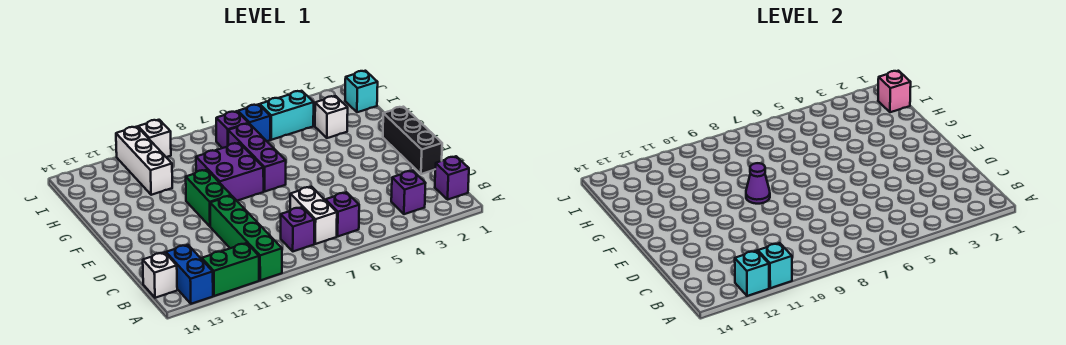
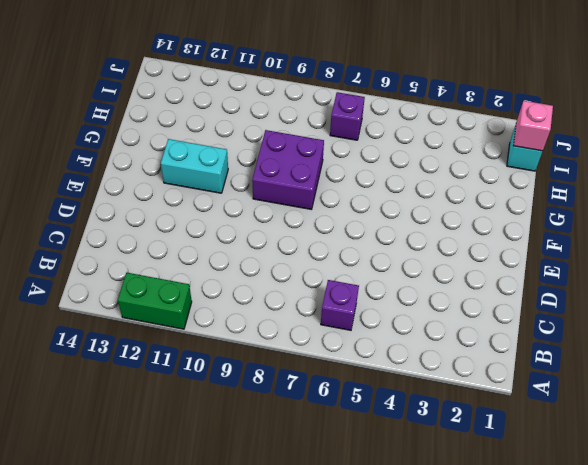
cyan 1x2 brick [160,139,228,193] -> cyan 1x2 brick moved to [260,91,314,140]
none -> green 1x4 brick [210,196,282,280]
none -> blue 1x2 brick [166,245,213,304]
none -> purple 1x1 brick [435,156,469,199]

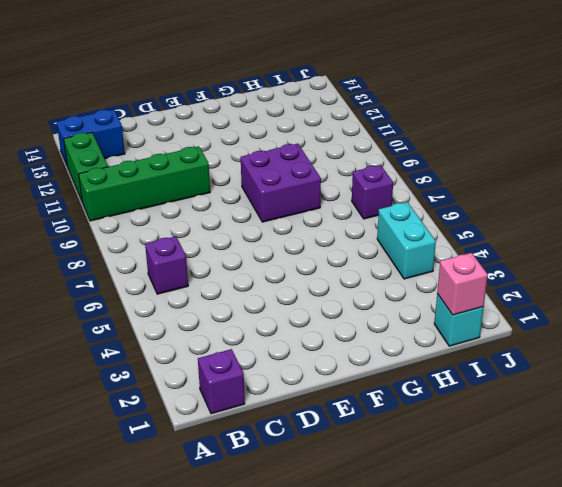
none -> purple 1x1 brick [391,171,426,214]
none -> white 1x2 brick [290,187,337,244]
none -> purple 1x1 brick [281,207,314,251]

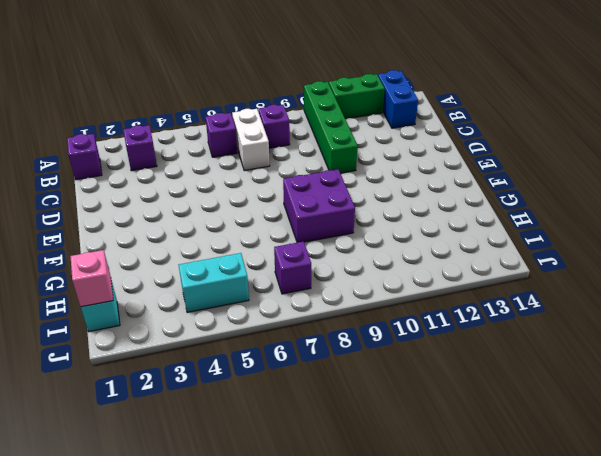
none -> white 1x1 brick [143,252,177,298]
none -> black 1x3 brick [383,107,442,174]
none -> green 1x2 brick [186,170,231,226]

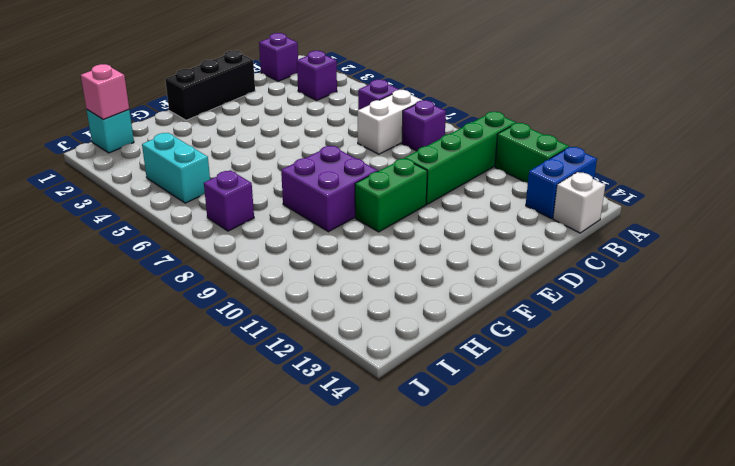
none -> purple 1x3 brick [228,124,286,191]
none -> white 1x1 brick [315,96,348,138]
none -> white 1x3 brick [116,127,172,195]

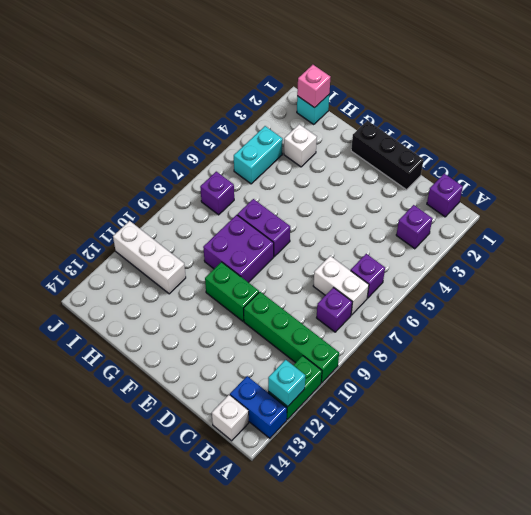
purple 1x2 brick [237,199,290,257] -> purple 1x3 brick [228,124,286,191]
none -> blue 1x1 brick [238,104,270,141]
none -> white 1x1 brick [138,120,171,157]
none -> cyan 1x1 brick [758,243,792,288]

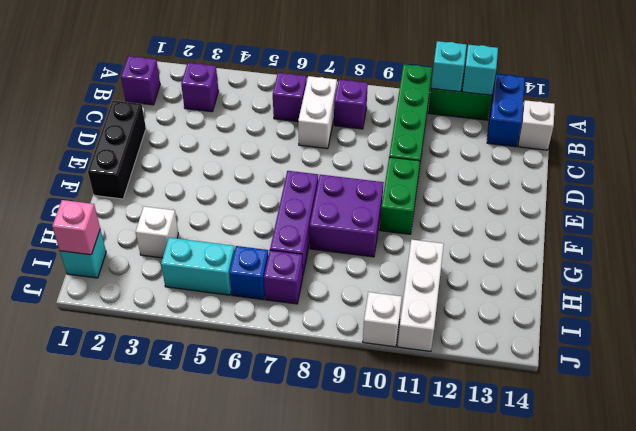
none -> purple 1x1 cone [746,163,770,204]

